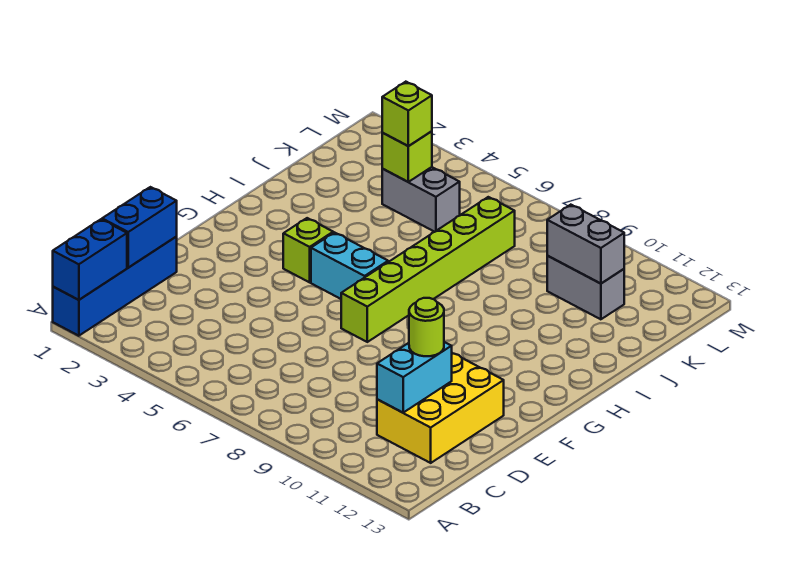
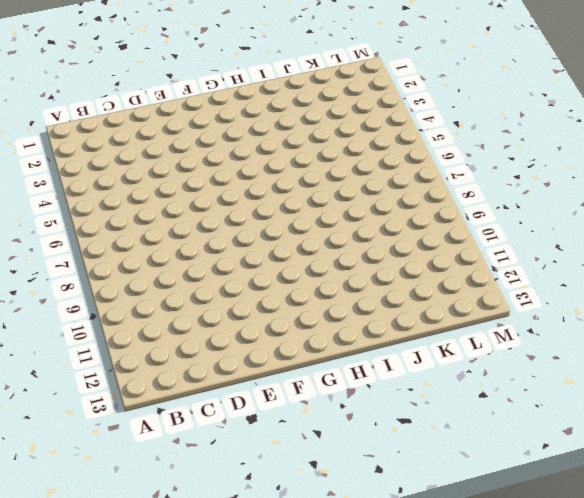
none -> blue 1x4 brick [53,237,177,336]
none -> yellow 2x3 brick [377,353,504,463]
none -> lime 1x6 brick [341,197,515,342]

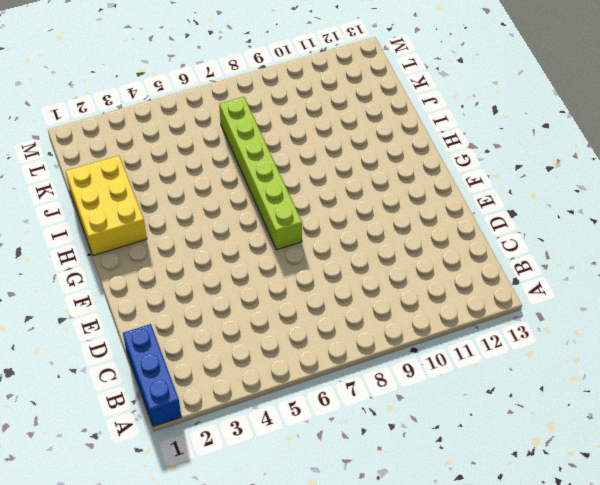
blue 1x3 brick [123,324,181,427] -> blue 1x4 brick [53,237,177,336]
yellow 2x3 brick [65,156,147,255] -> yellow 2x3 brick moved to [377,353,504,463]
none -> lime 1x1 brick [283,218,333,282]
none -> cyan 1x2 brick [311,233,388,299]
none -> grey 1x2 brick [382,167,460,232]

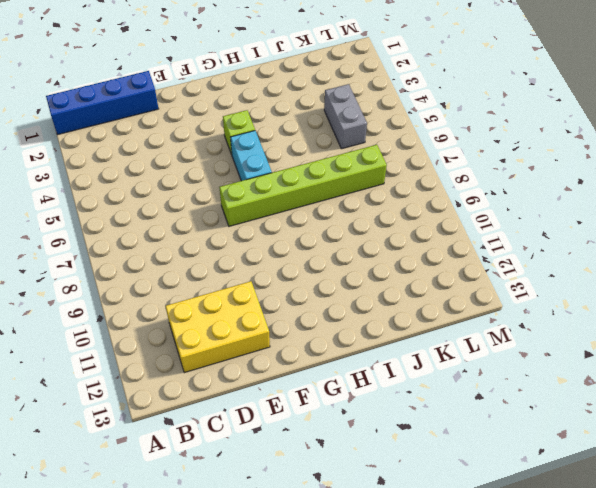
none -> grey 1x2 brick [547,256,624,319]
none -> blue 1x2 brick [53,219,127,300]
none -> blue 1x2 brick [102,187,177,268]

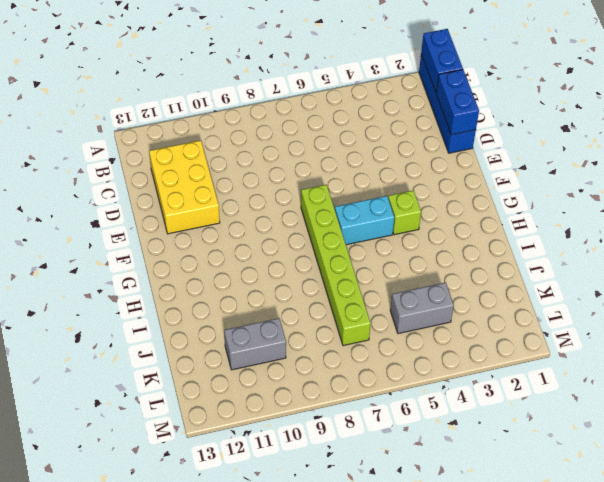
none -> cyan 1x2 brick [377,342,452,413]
none -> lime 1x1 brick [382,131,432,182]
none -> grey 1x2 brick [547,205,624,284]

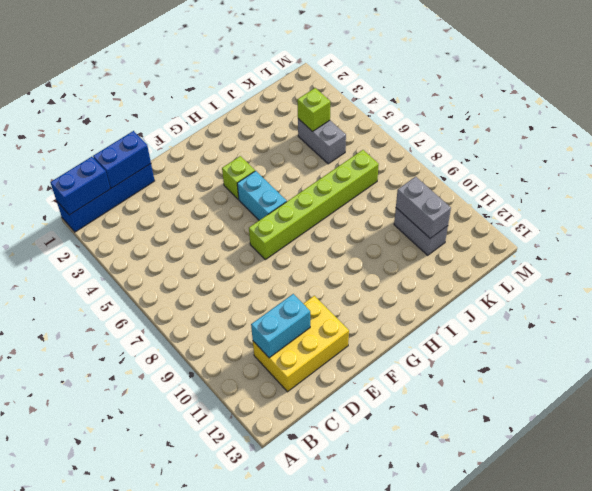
none -> lime 1x1 round brick [409,298,444,356]
none -> lime 1x1 brick [382,82,432,146]

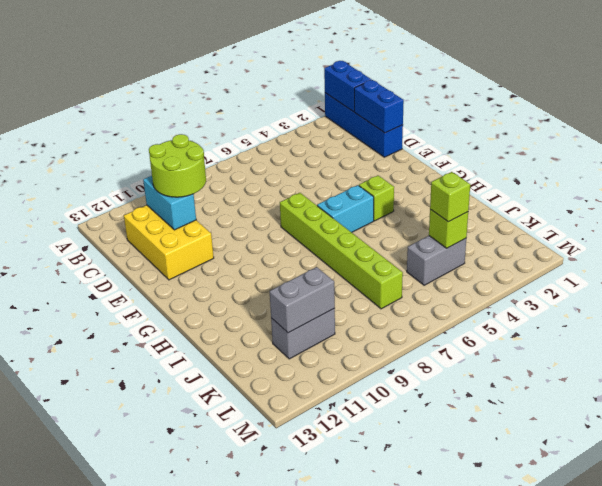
lime 2x2 round brick [149,134,206,197] -> lime 1x1 round brick [409,298,444,356]

